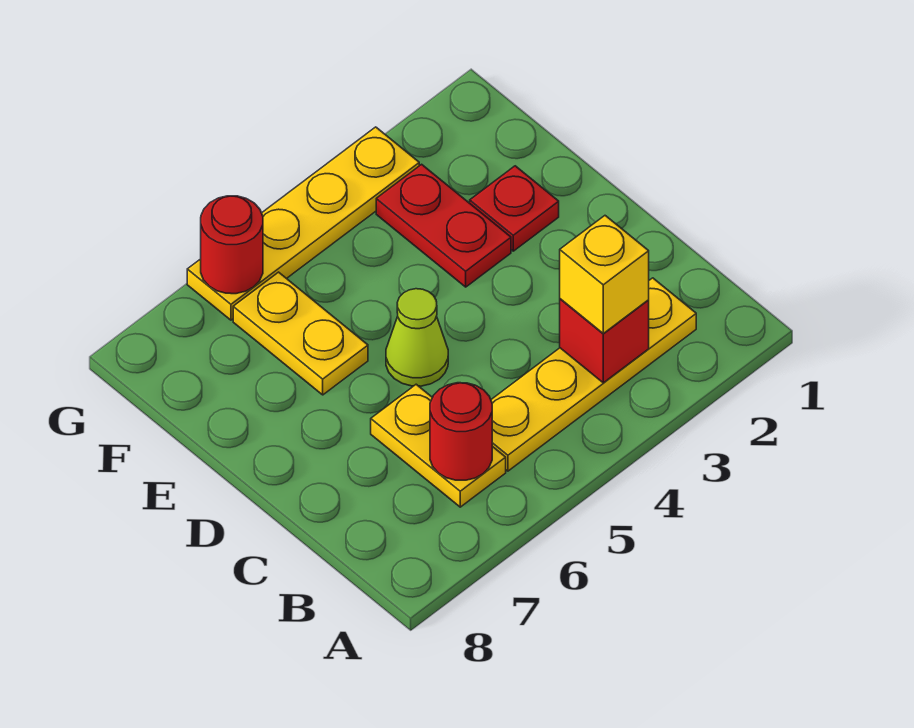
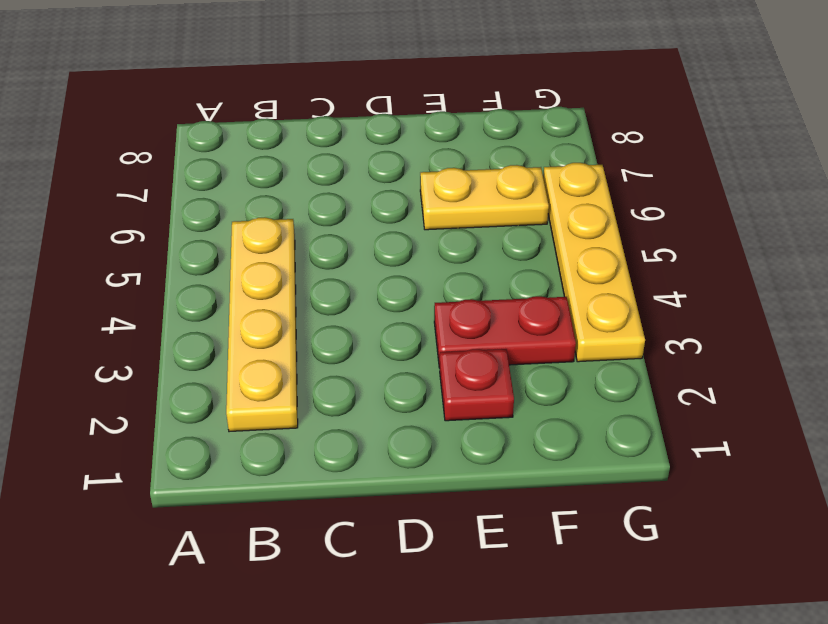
none -> yellow 1x2 plate [371,384,506,507]
none -> lime 1x1 cone [386,289,448,386]

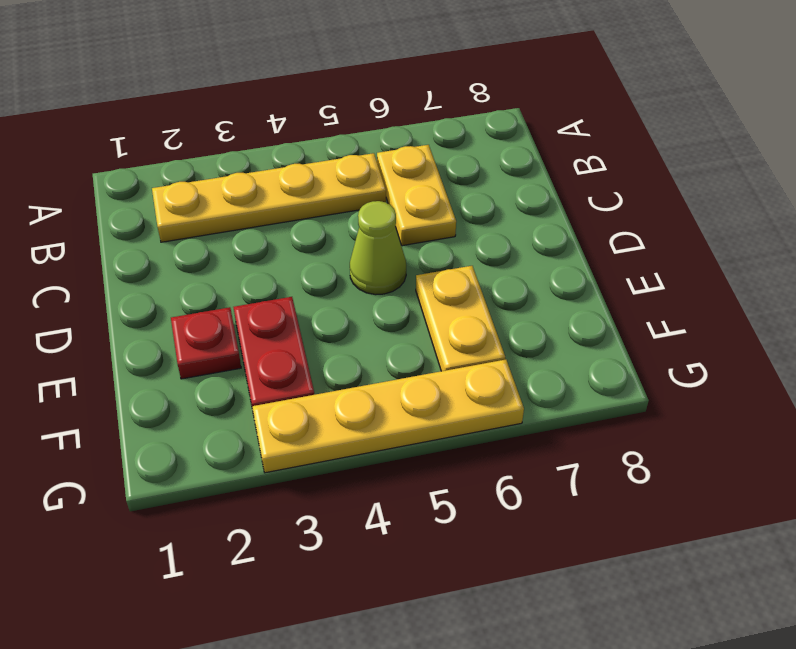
none -> red 1x1 brick [560,299,649,383]
none -> red 1x1 round brick [430,383,492,480]

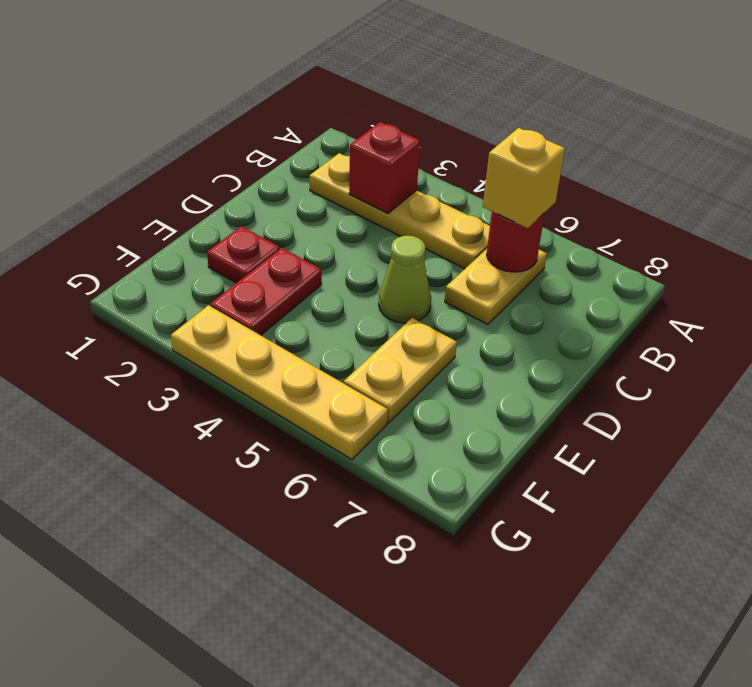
yellow 1x1 brick [483,128,565,228] -> yellow 1x1 brick moved to [560,216,649,333]
none -> red 1x1 round brick [201,196,263,294]

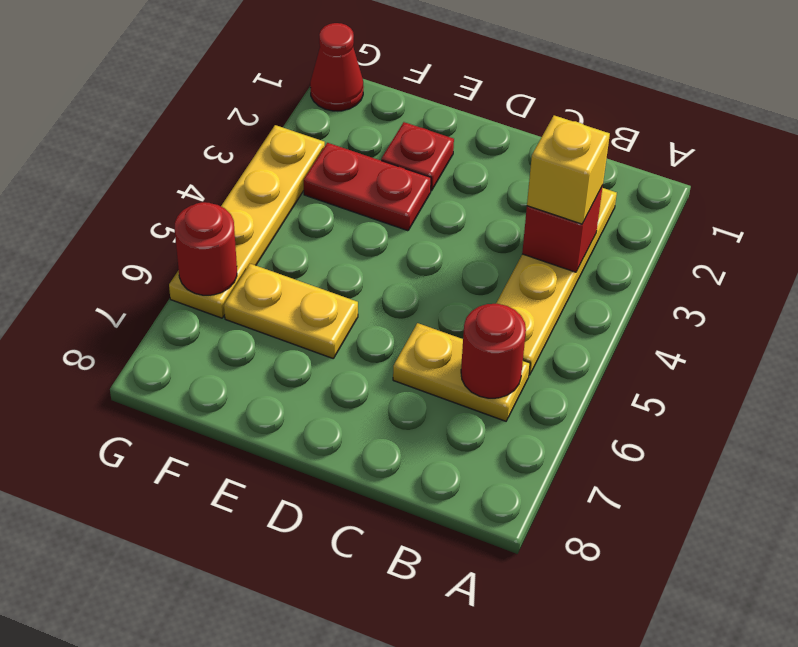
red 1x1 cone [310,23,364,111] -> none
none -> lime 1x1 cone [386,289,448,386]

